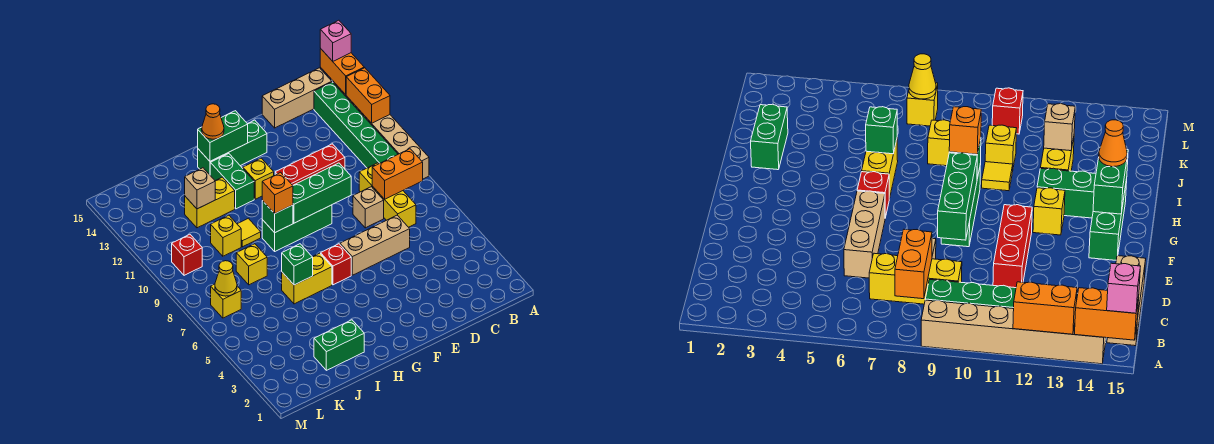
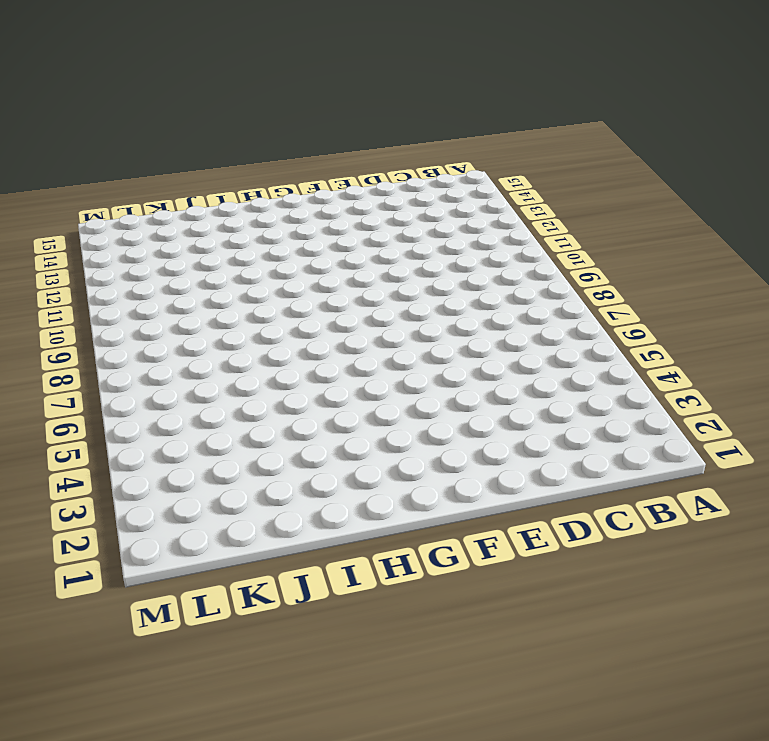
none -> tan 1x6 brick [333,82,429,179]
none -> green 1x6 brick [314,82,398,168]
none -> tan 1x3 brick [262,68,332,128]
none -> yellow 1x3 brick [359,163,416,227]

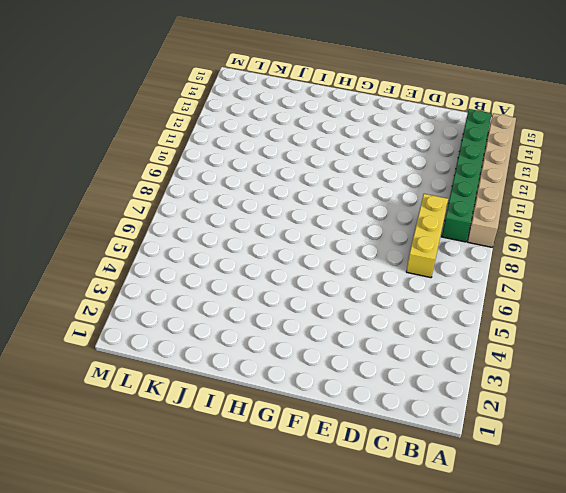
none -> tan 1x3 brick [262,68,332,128]
none -> tan 1x3 brick [340,215,410,275]
none -> tan 1x1 brick [353,187,384,228]
none -> red 1x3 brick [275,144,345,185]

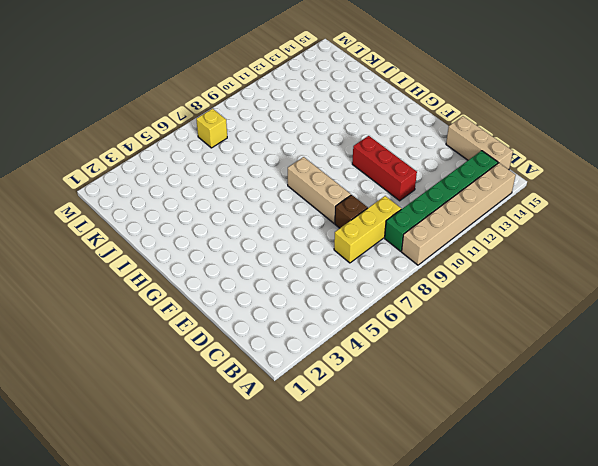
brown 1x1 brick [335,195,368,228] -> tan 1x1 brick [353,187,384,228]
tan 1x3 brick [288,157,351,223] -> tan 1x3 brick moved to [340,215,410,275]
none -> green 1x3 brick [262,205,332,251]
none -> green 1x3 brick [198,120,267,175]
none -> red 1x1 brick [321,244,351,285]
none -> yellow 1x1 brick [243,158,274,199]

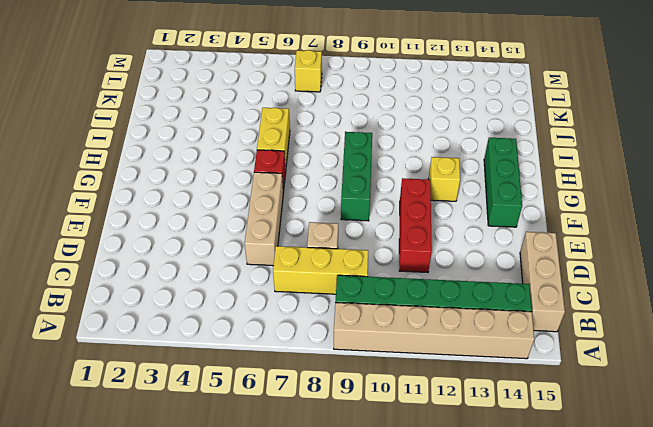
none -> green 1x2 brick [210,154,254,209]
none -> green 1x2 brick [314,320,364,370]
none -> yellow 1x1 tile [237,218,261,247]
none -> yellow 1x2 brick [185,177,235,228]

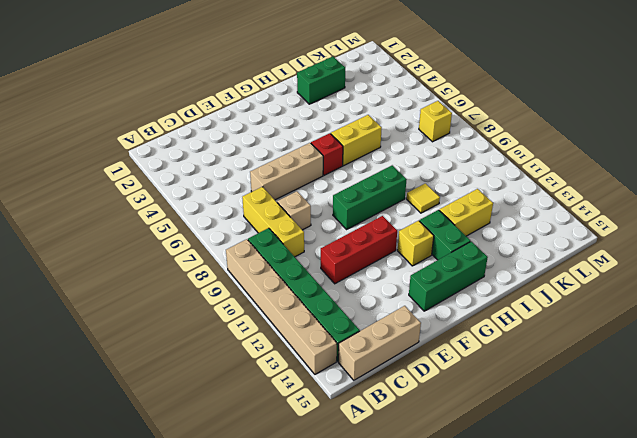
none -> yellow 1x1 brick [236,244,267,285]
none -> yellow 1x1 brick [211,215,241,256]
none -> red 1x1 brick [172,234,202,275]
none -> orange 1x2 brick [346,68,390,123]

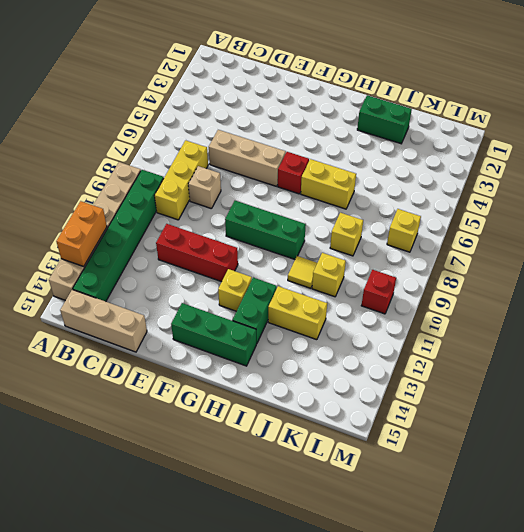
none -> orange 1x2 brick [320,49,364,95]
none -> orange 1x2 brick [372,149,423,199]
none -> green 1x3 brick [293,163,351,223]
none -> green 1x2 brick [198,111,248,161]

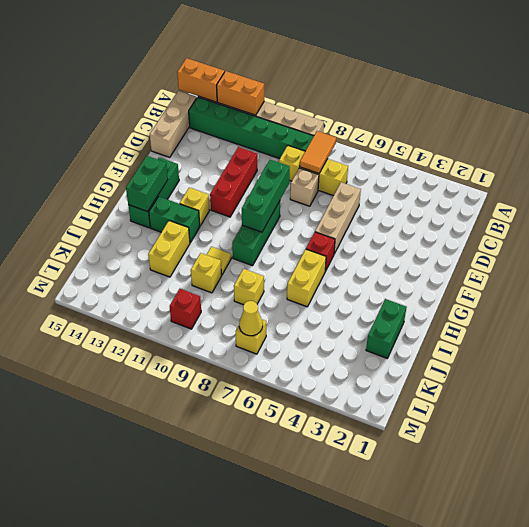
orange 1x2 tile [300,131,336,173] -> orange 1x2 brick [372,149,423,199]
none -> green 1x1 brick [262,201,293,233]
none -> green 1x1 brick [282,244,313,285]
none -> tan 1x1 brick [185,168,215,209]
none -> pink 1x1 brick [320,20,351,61]

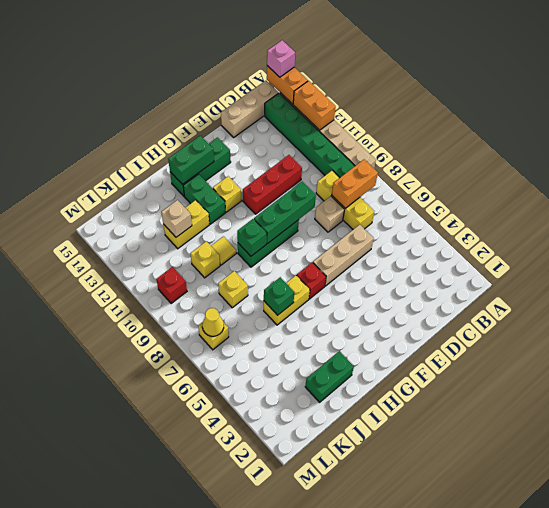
none -> orange 1x1 brick [262,172,293,214]
none -> orange 1x1 cone [202,104,224,139]

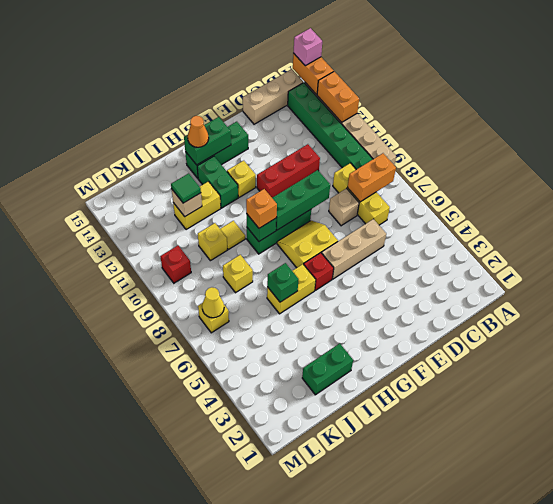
yellow 2x2 slope [277,221,338,268] -> none
green 1x1 tile [171,173,201,203] -> none

